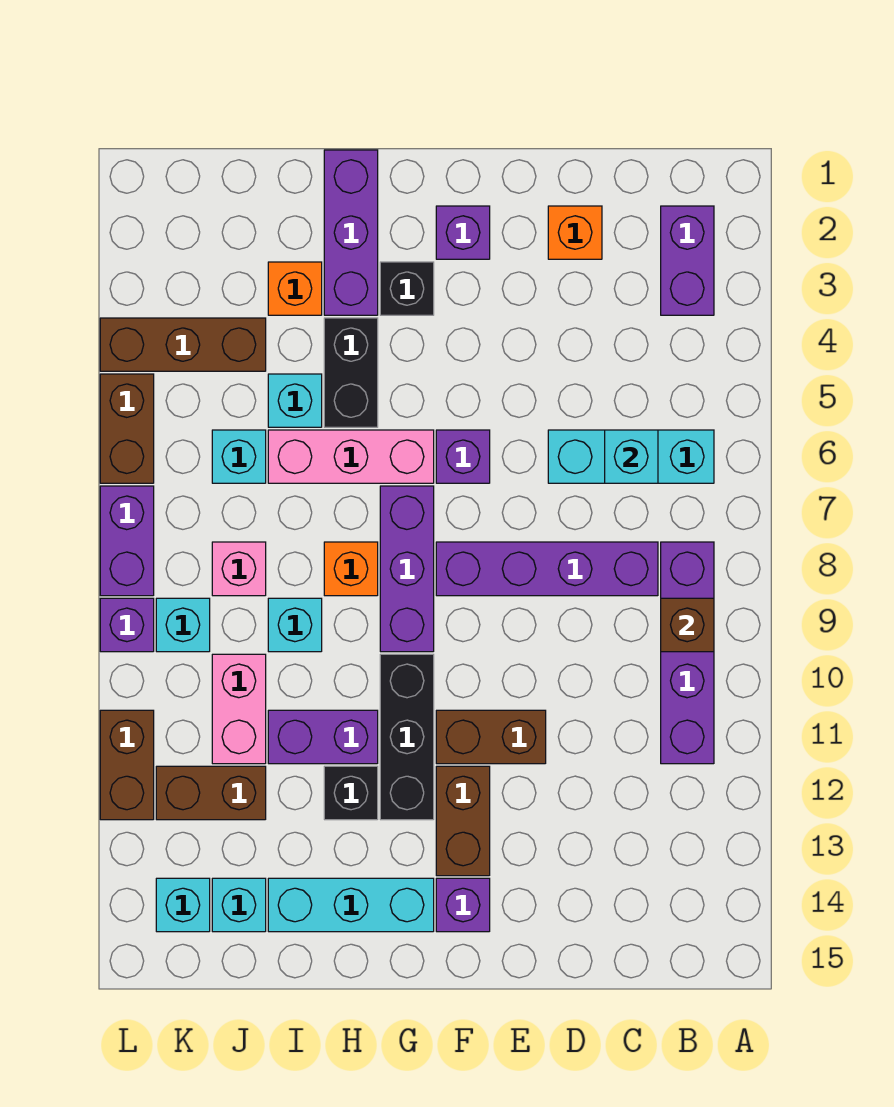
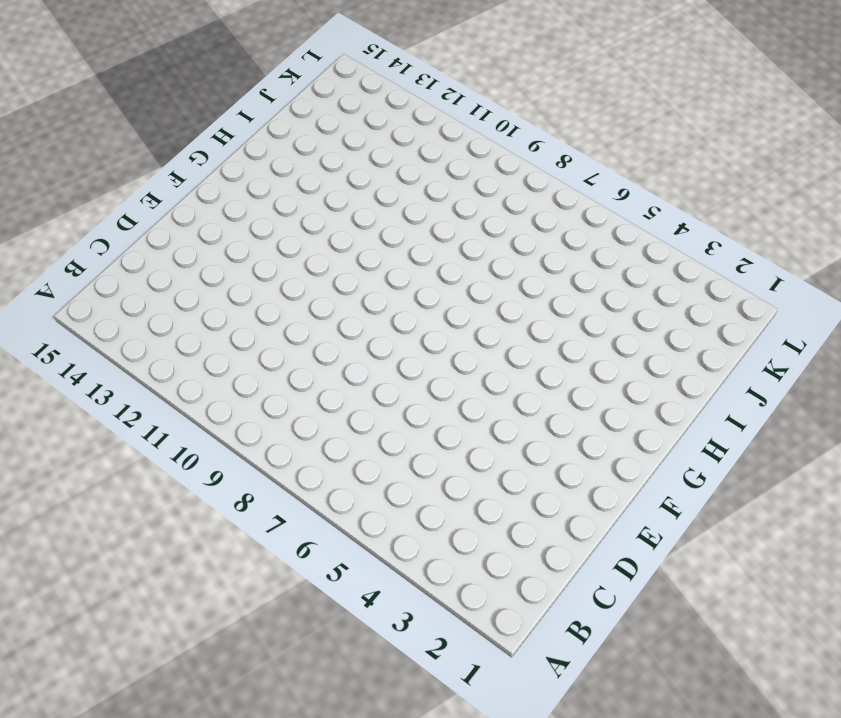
none -> purple 1x2 brick [661,206,714,315]
none -> cyan 1x3 brick [548,430,714,483]
none -> purple 1x4 brick [661,542,714,764]
none -> purple 1x4 brick [436,542,658,596]

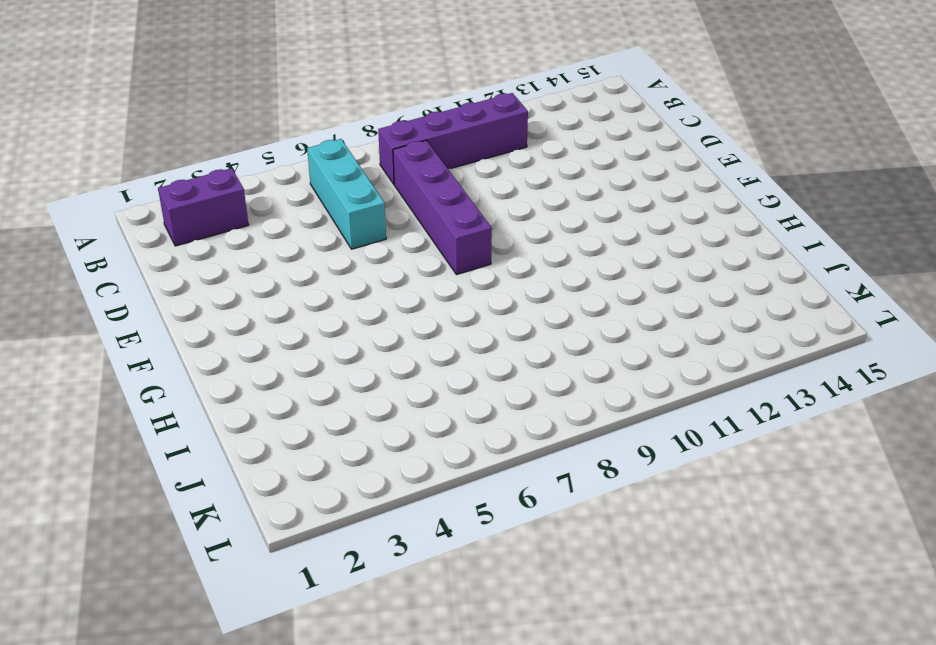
none -> orange 1x1 brick [548,206,602,259]
none -> brown 1x2 brick [436,710,546,764]
none -> purple 1x1 brick [436,206,490,259]
none -> purple 1x1 brick [436,430,490,483]

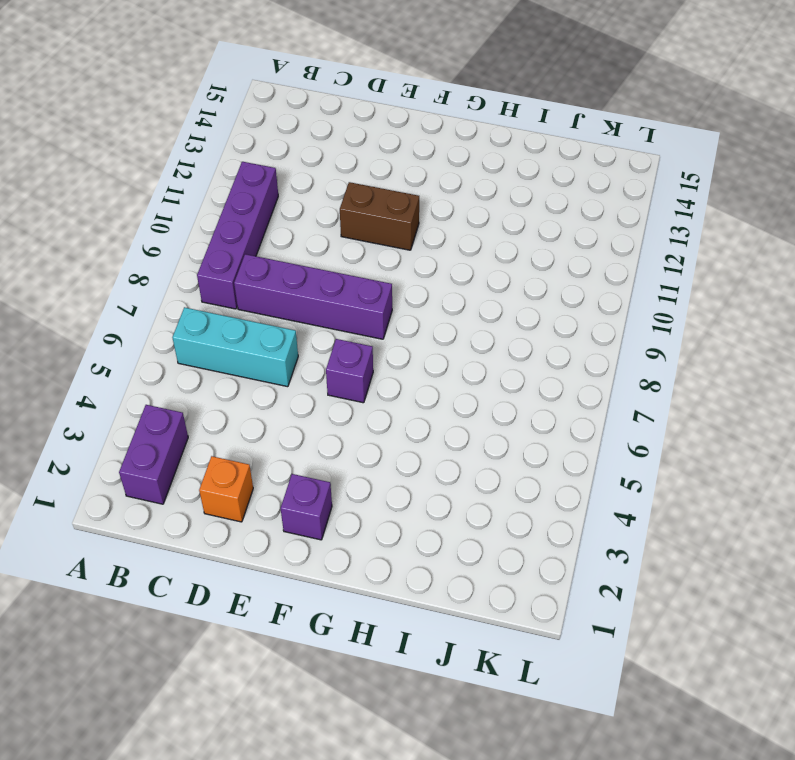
none -> brown 1x2 brick [436,766,490,876]
none -> purple 1x1 brick [436,878,490,932]
none -> black 1x1 brick [380,262,434,315]
none -> pink 1x3 brick [268,430,434,483]

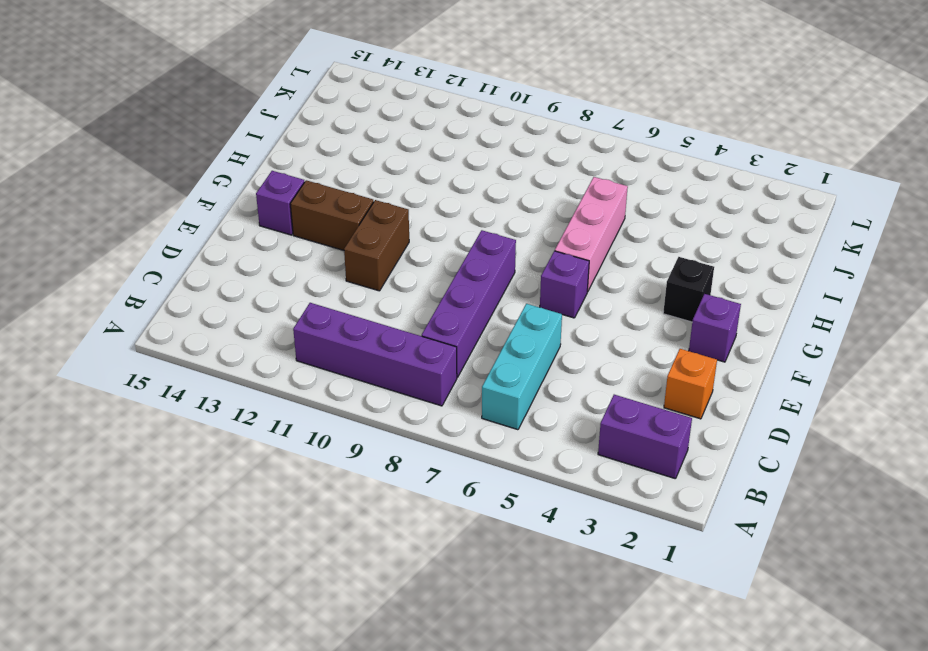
none -> purple 1x3 brick [380,486,434,652]
none -> black 1x3 brick [380,654,434,820]
none -> cyan 1x3 brick [268,878,434,932]
none -> purple 1x3 brick [324,150,378,315]

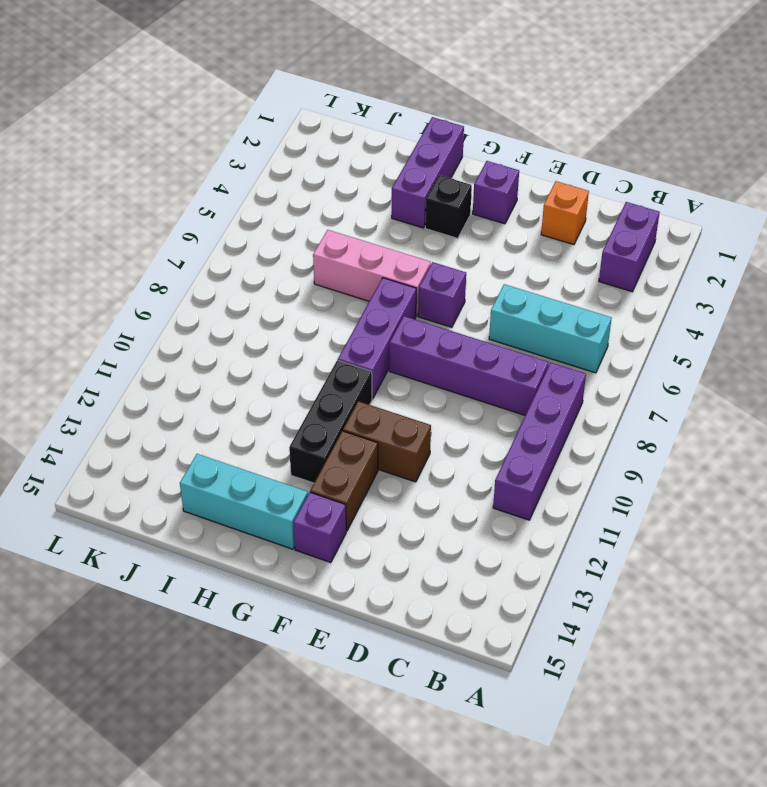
none -> black 1x2 brick [324,318,378,427]
none -> orange 1x1 brick [324,542,378,596]
none -> purple 1x2 brick [268,710,378,764]
none -> black 1x1 brick [324,766,378,820]

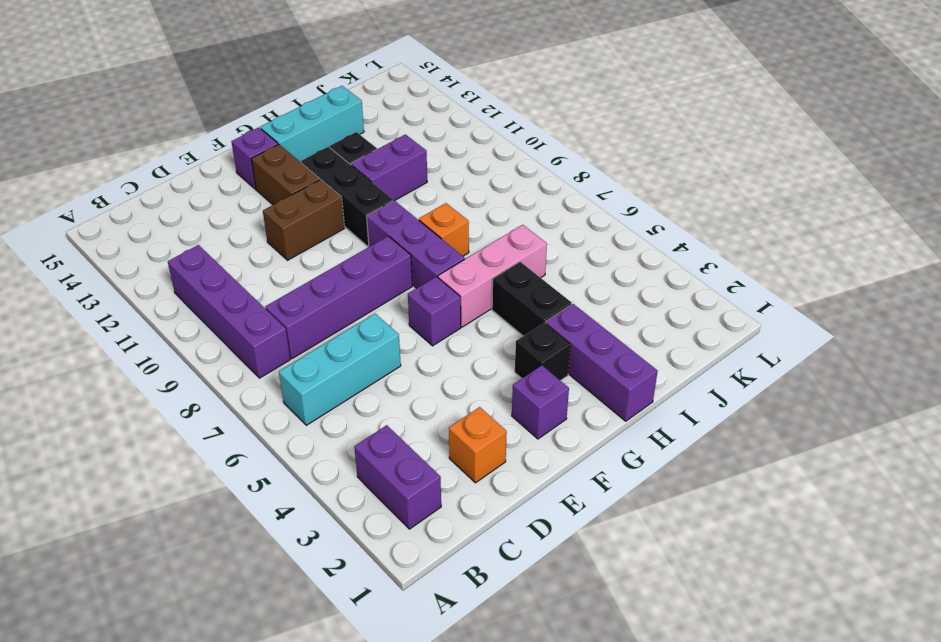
none -> orange 1x1 brick [268,262,322,315]
none -> cyan 1x1 brick [268,374,322,427]
none -> cyan 1x1 brick [268,598,322,652]
none -> brown 1x3 brick [100,318,266,371]

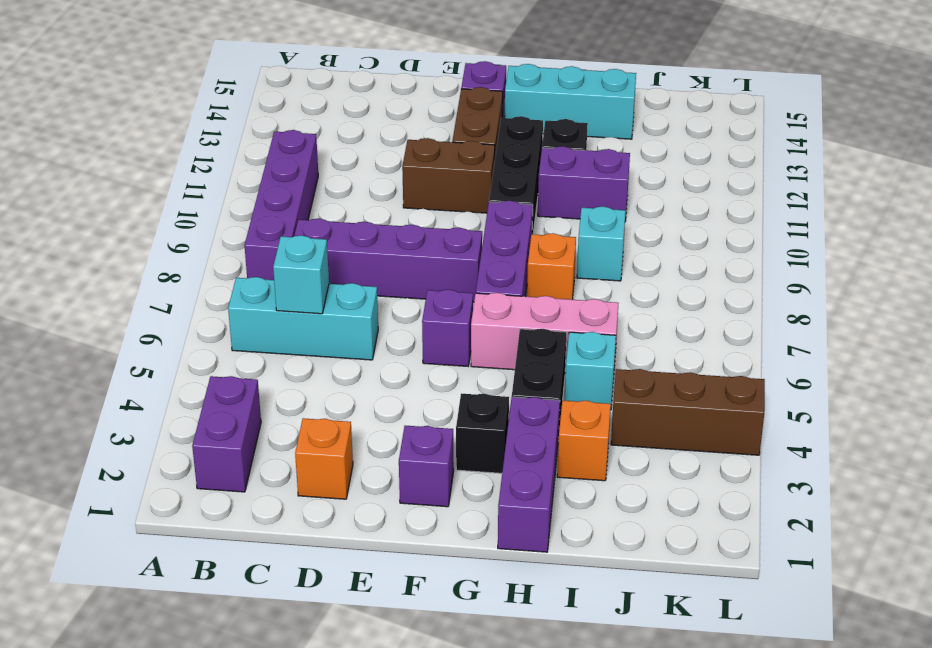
none -> cyan 1x1 brick [212,430,266,483]
none -> pink 1x1 brick [212,542,266,596]
none -> pink 1x2 brick [212,654,266,764]
none -> brown 1x2 brick [156,766,266,820]

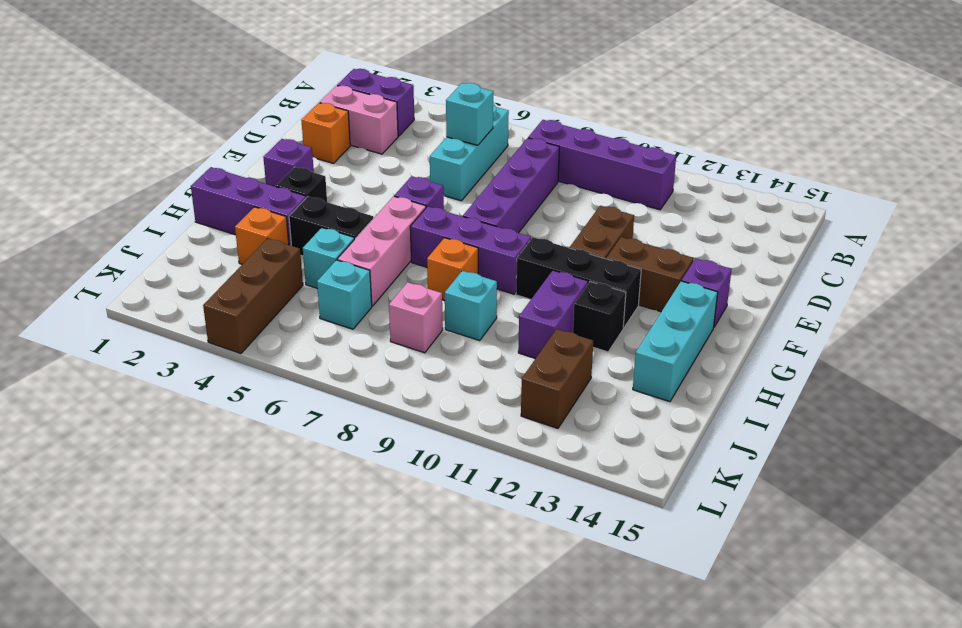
pink 1x2 brick [320,86,398,154] -> pink 1x2 brick moved to [212,654,266,764]
none -> cyan 1x1 brick [212,878,266,932]
none -> cyan 1x1 brick [156,598,210,652]
none -> cyan 1x1 brick [156,878,210,932]
none -> brown 1x2 brick [100,374,154,483]

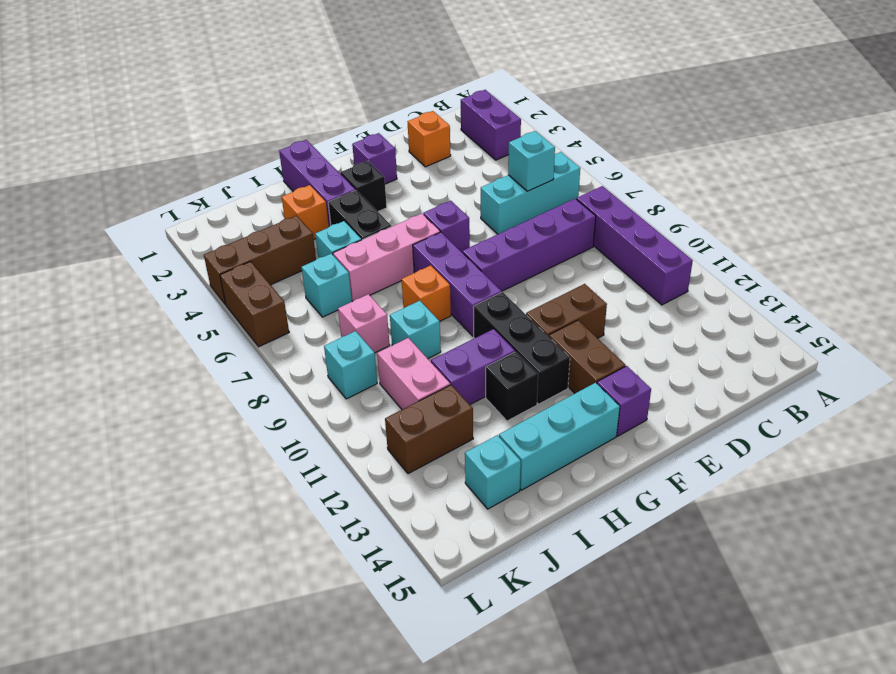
none -> cyan 1x1 brick [156,878,210,932]
none -> purple 1x2 brick [100,486,154,596]
none -> purple 1x1 brick [100,598,154,652]
none -> brown 1x2 brick [100,710,154,820]

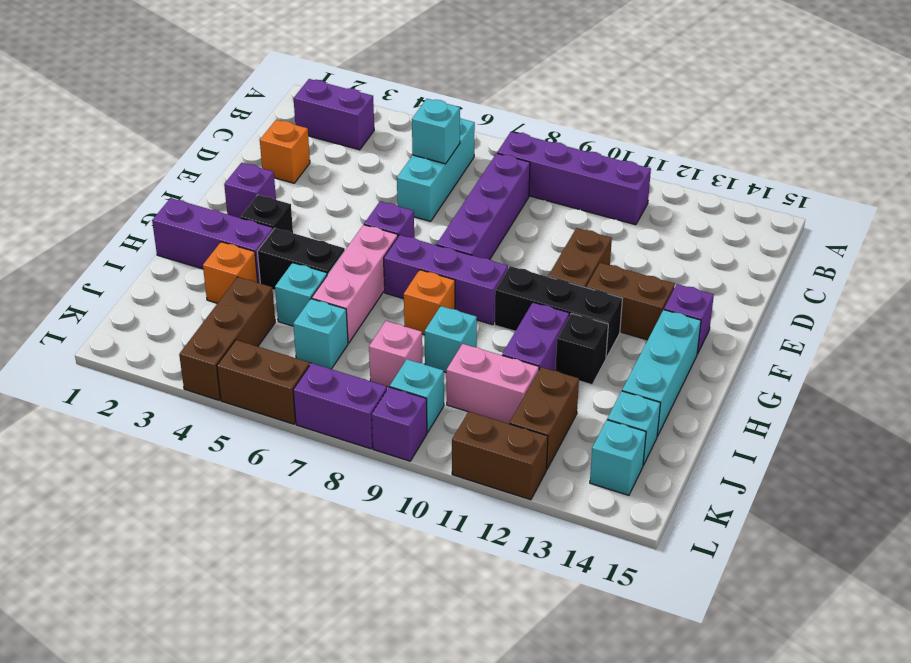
none -> brown 1x1 brick [661,598,714,652]

